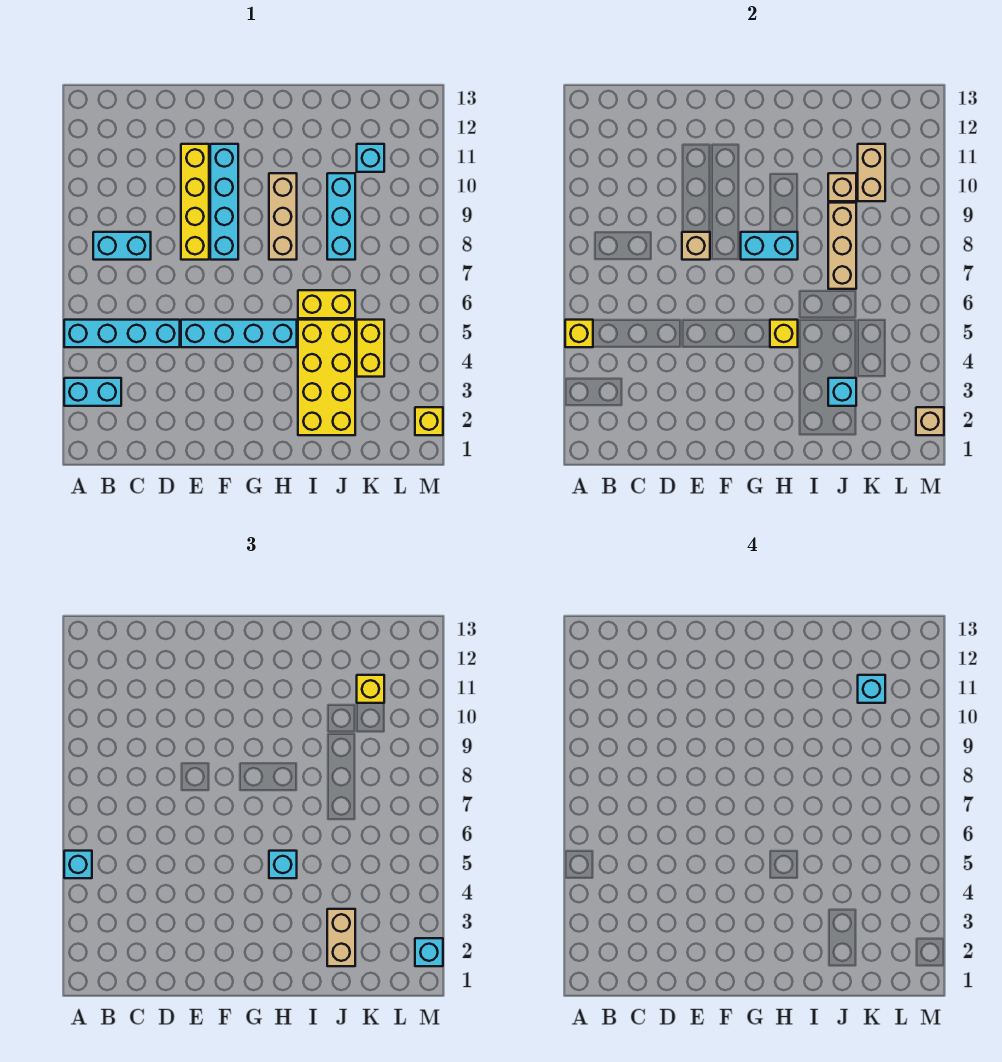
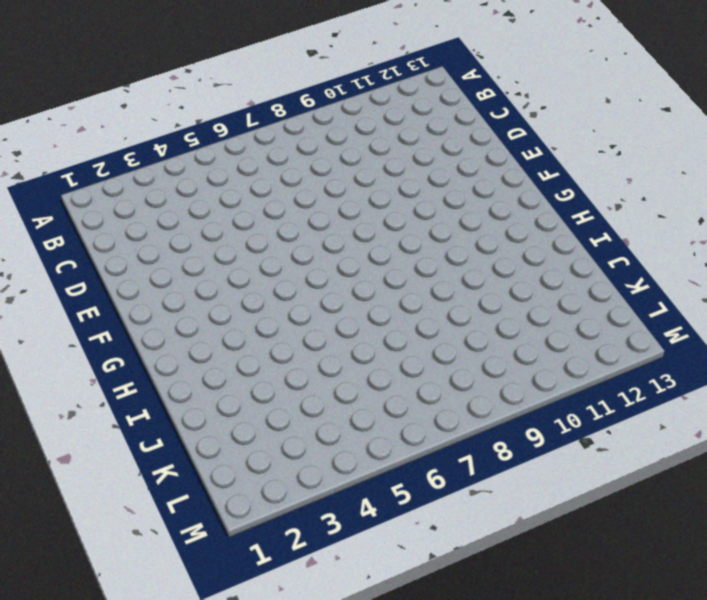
none -> cyan 1x2 brick [64,378,121,406]
none -> cyan 1x4 brick [64,320,180,347]
none -> cyan 1x2 brick [93,232,151,260]

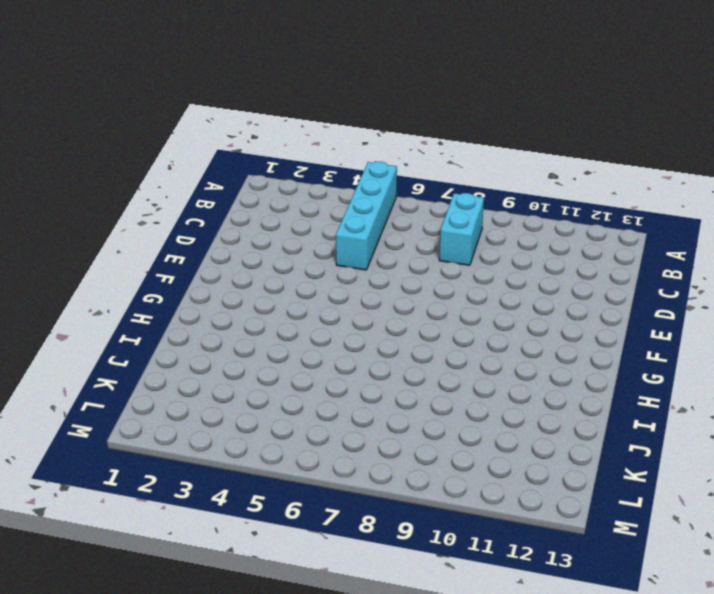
none -> cyan 1x2 brick [64,378,121,406]
none -> cyan 1x4 brick [181,320,297,347]
none -> yellow 1x4 brick [181,144,209,260]

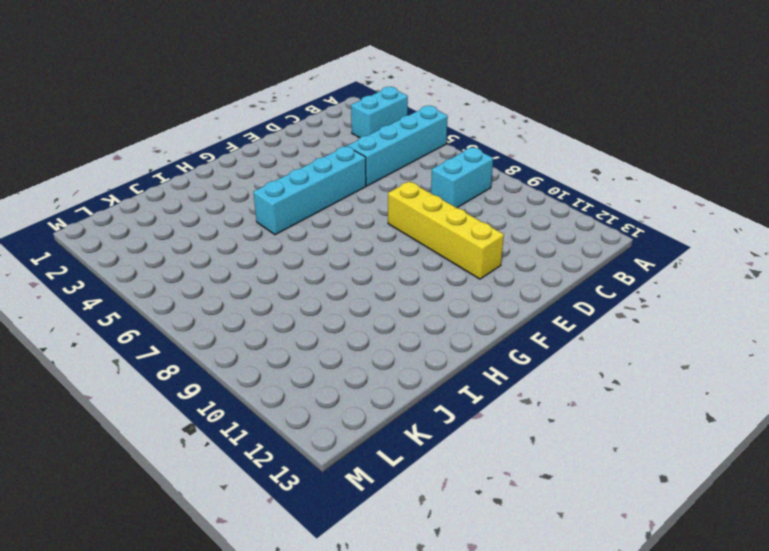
none -> cyan 1x4 brick [210,144,238,260]
none -> tan 1x3 brick [269,173,297,260]
none -> yellow 2x4 brick [298,320,355,435]

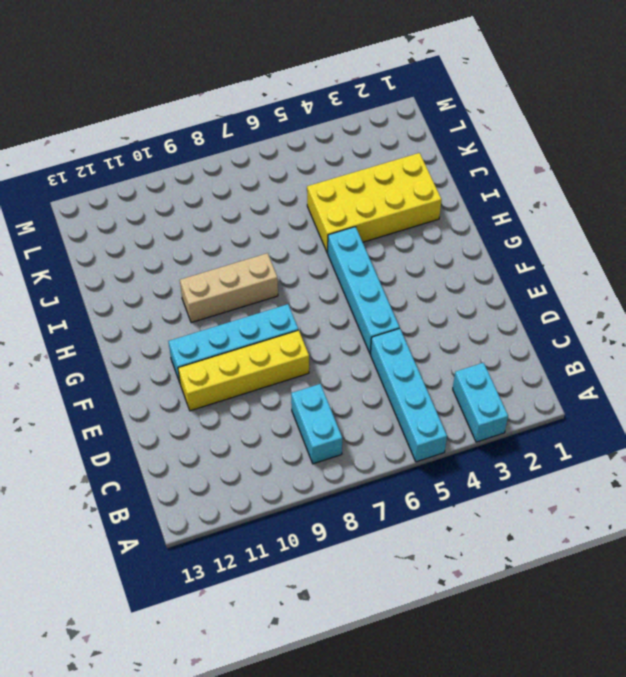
none -> yellow 1x2 brick [298,290,355,318]
none -> cyan 1x3 brick [327,173,355,260]
none -> yellow 1x2 brick [357,320,384,377]

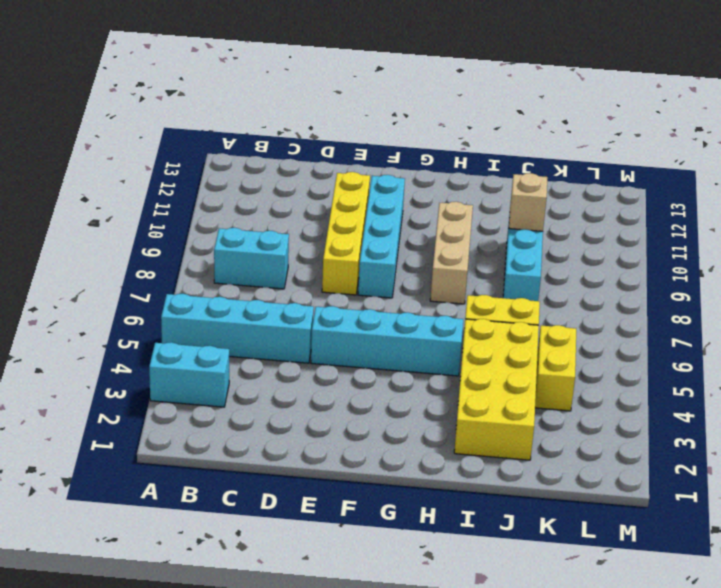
none -> cyan 1x1 brick [357,144,384,172]
none -> yellow 1x1 brick [415,407,443,435]
none -> yellow 1x1 brick [565,320,593,347]

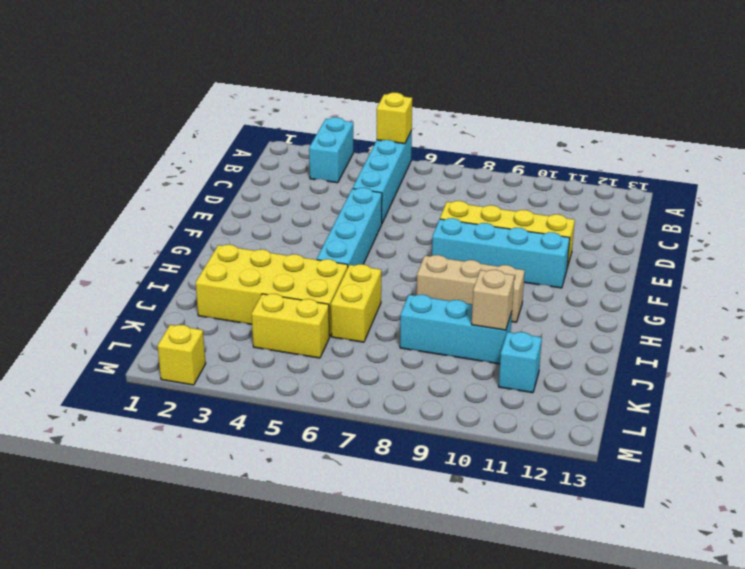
none -> cyan 1x2 brick [93,232,151,260]
none -> tan 1x1 brick [682,232,710,260]
none -> cyan 1x2 brick [741,232,798,260]

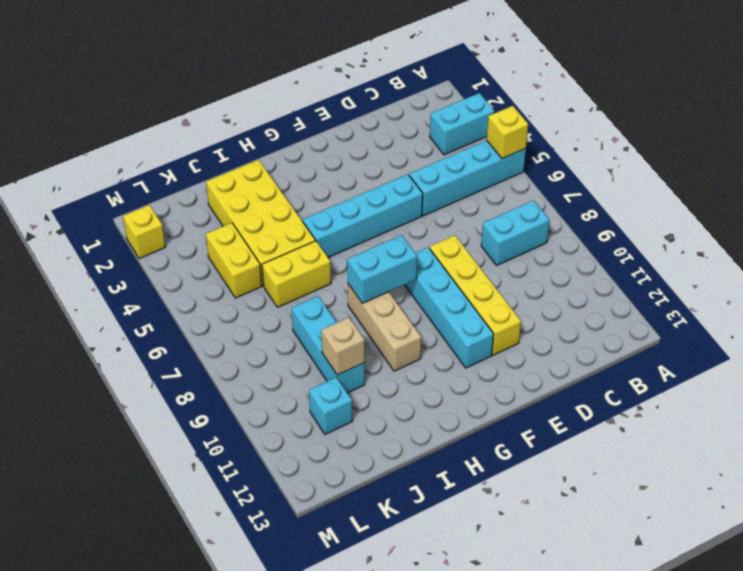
none -> tan 1x1 brick [682,232,710,260]
none -> yellow 1x1 brick [770,320,798,347]
none -> cyan 1x1 brick [828,378,856,406]

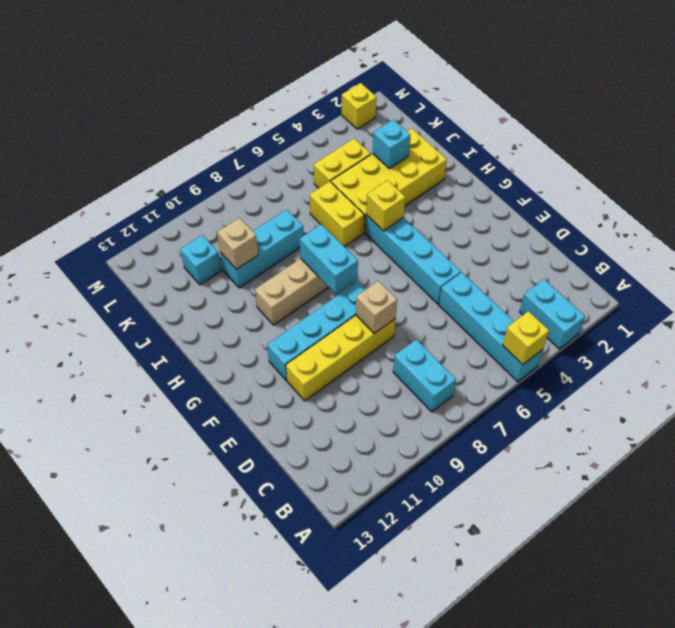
none -> tan 1x3 brick [828,203,856,289]
none -> tan 1x2 brick [858,144,885,201]
none -> tan 1x1 brick [916,407,944,435]

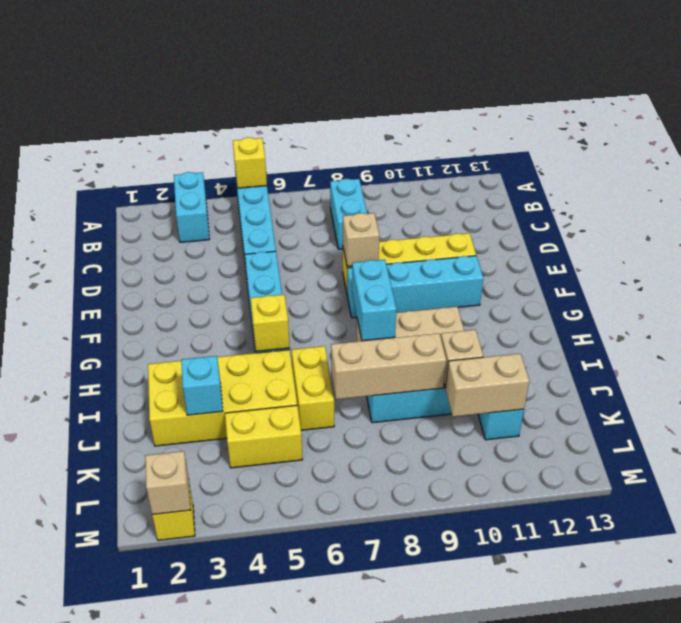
none -> cyan 1x1 brick [64,851,92,878]
none -> cyan 1x1 brick [269,851,297,878]
none -> tan 1x2 brick [327,909,355,966]

